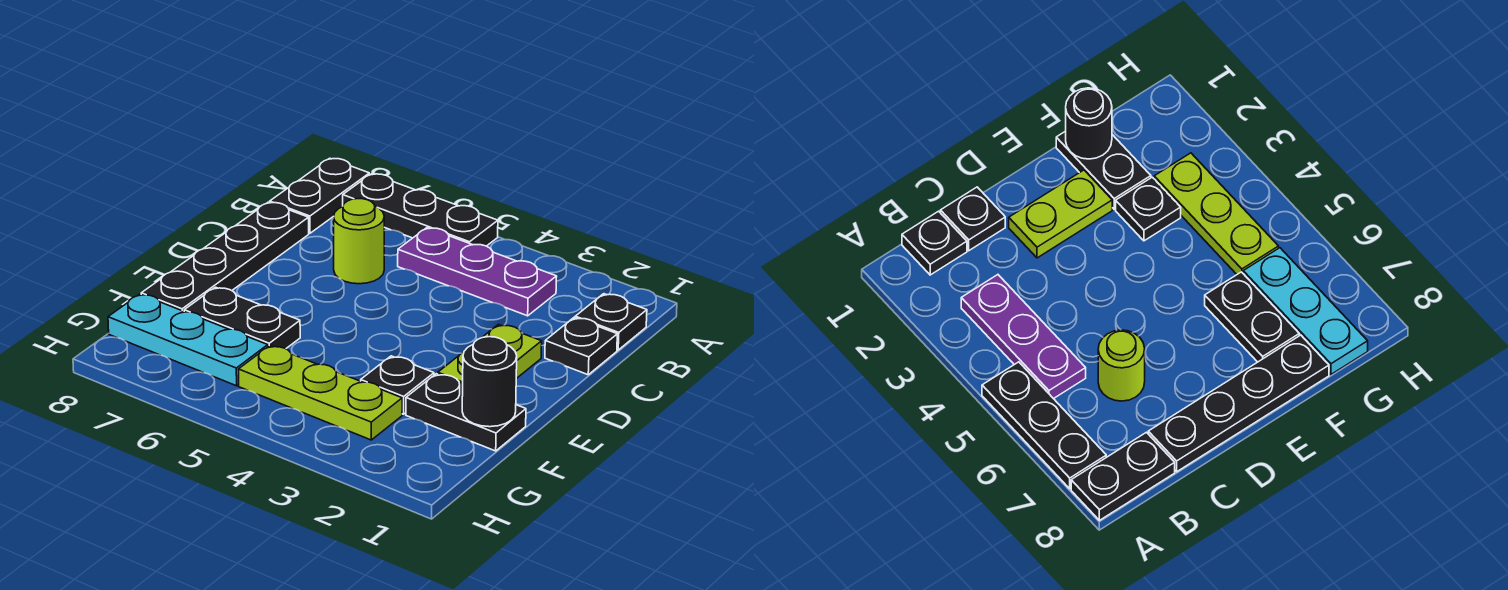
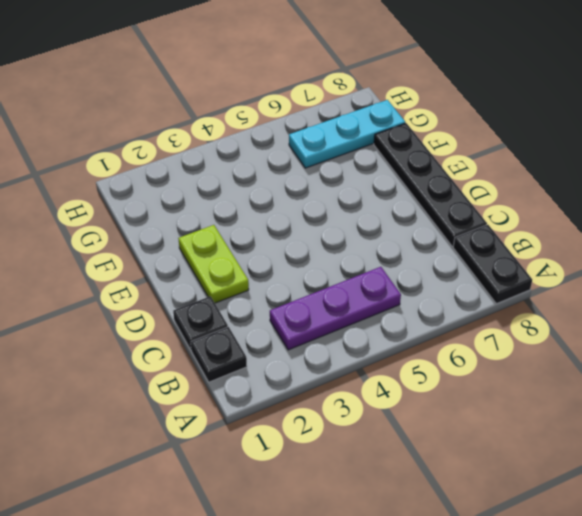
none -> black 1x3 plate [343,174,498,246]
none -> lime 1x1 round brick [333,199,384,284]
none -> black 1x2 plate [406,374,526,451]

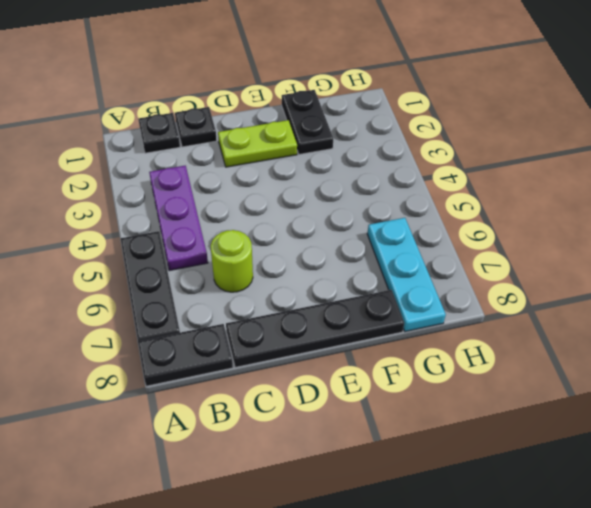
none -> black 1x1 plate [361,356,434,414]
none -> black 1x2 plate [184,287,300,349]
none -> lime 1x3 plate [238,346,402,440]

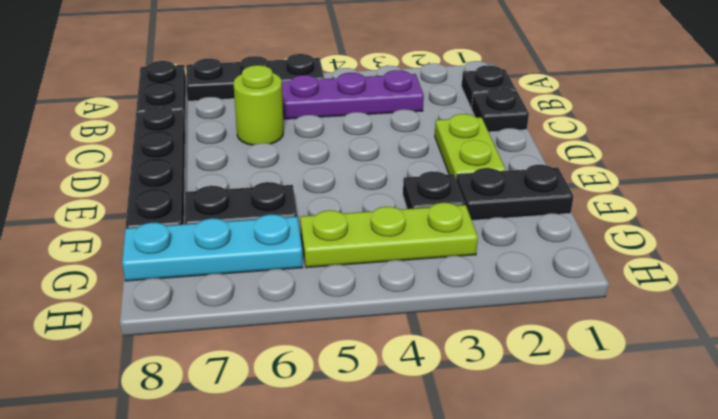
none -> black 1x1 round brick [462,337,517,427]

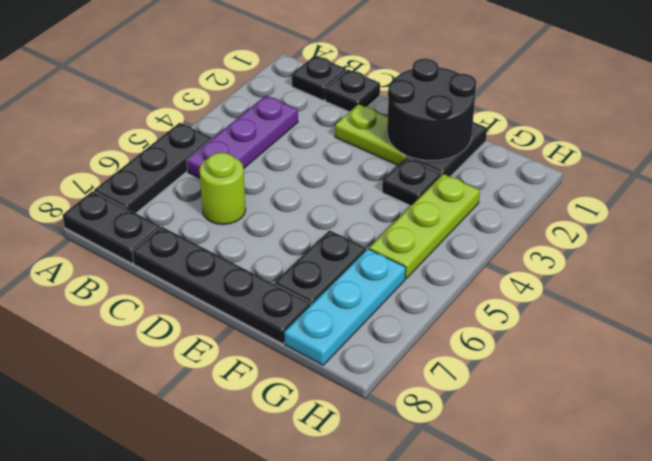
black 2x2 round brick [387,59,476,161] -> black 1x1 round brick [462,337,517,427]

